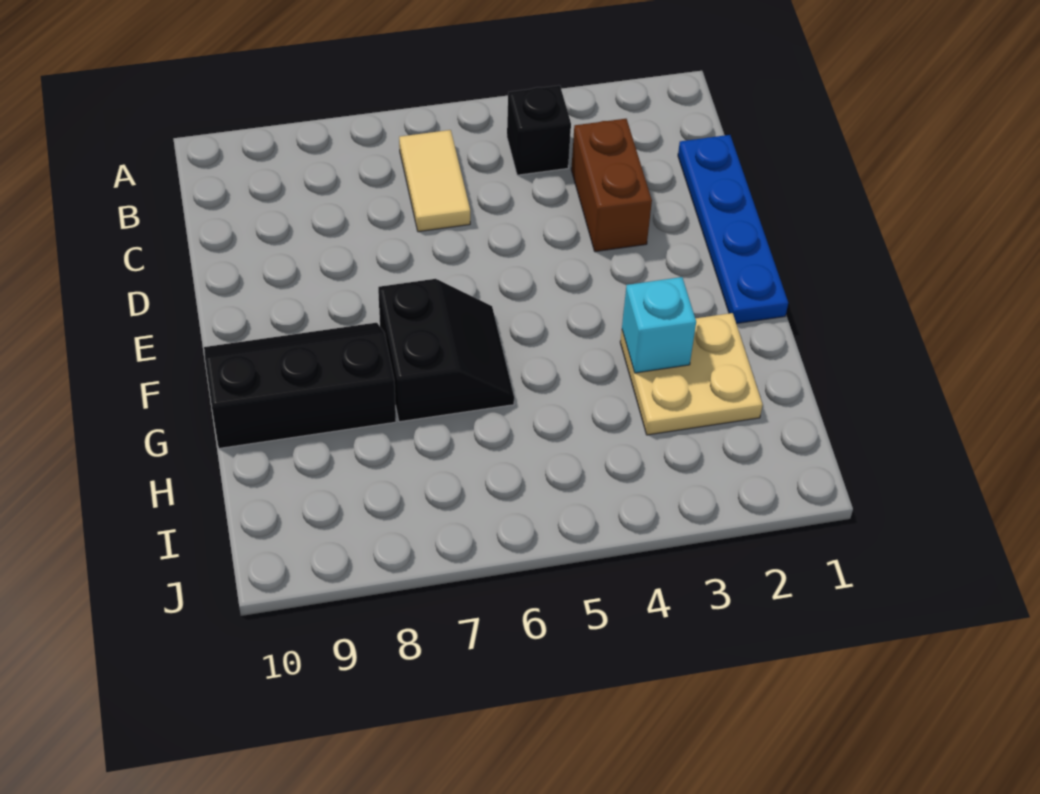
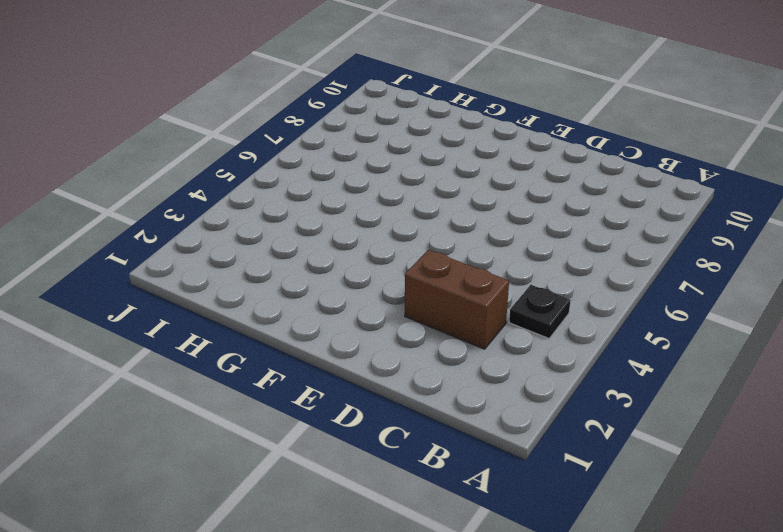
black 1x1 plate [509,285,571,338] -> black 1x1 brick [507,85,571,175]
none -> tan 1x2 tile [399,130,470,232]
none -> blue 1x4 plate [678,135,788,324]

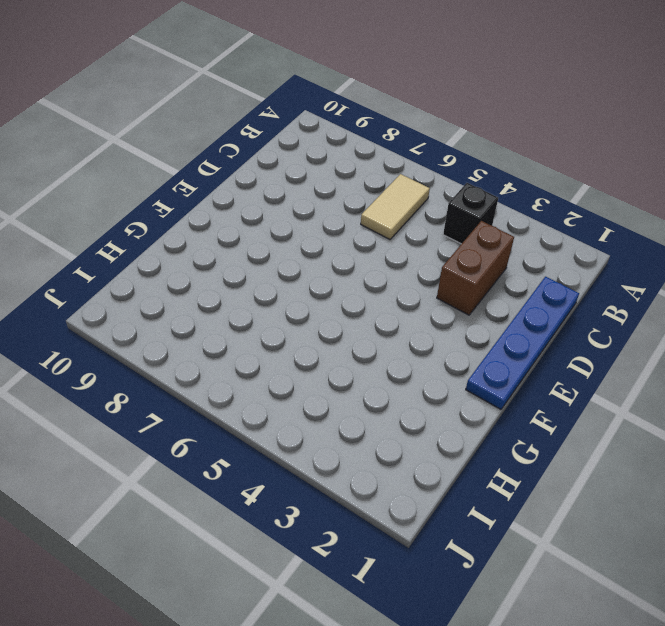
none -> black 2x2 slope [378,279,514,422]
none -> black 2x3 slope [204,323,396,448]

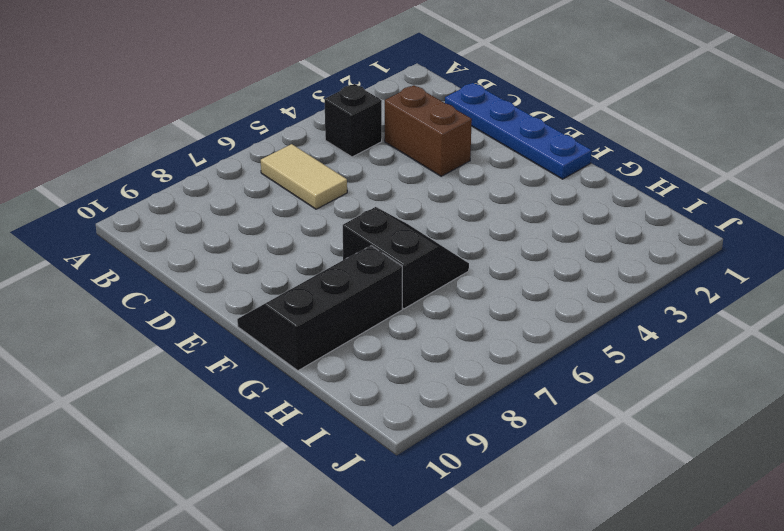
none -> tan 2x2 plate [620,313,763,435]
none -> cyan 1x1 brick [622,277,696,373]

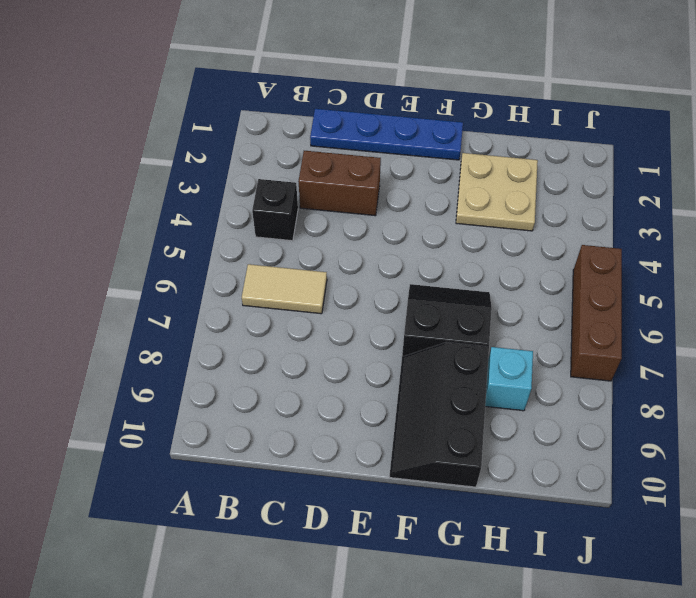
cyan 1x1 brick [485,347,533,411] -> cyan 1x1 brick moved to [622,277,696,373]
brown 1x3 brick [571,245,622,381] -> none

